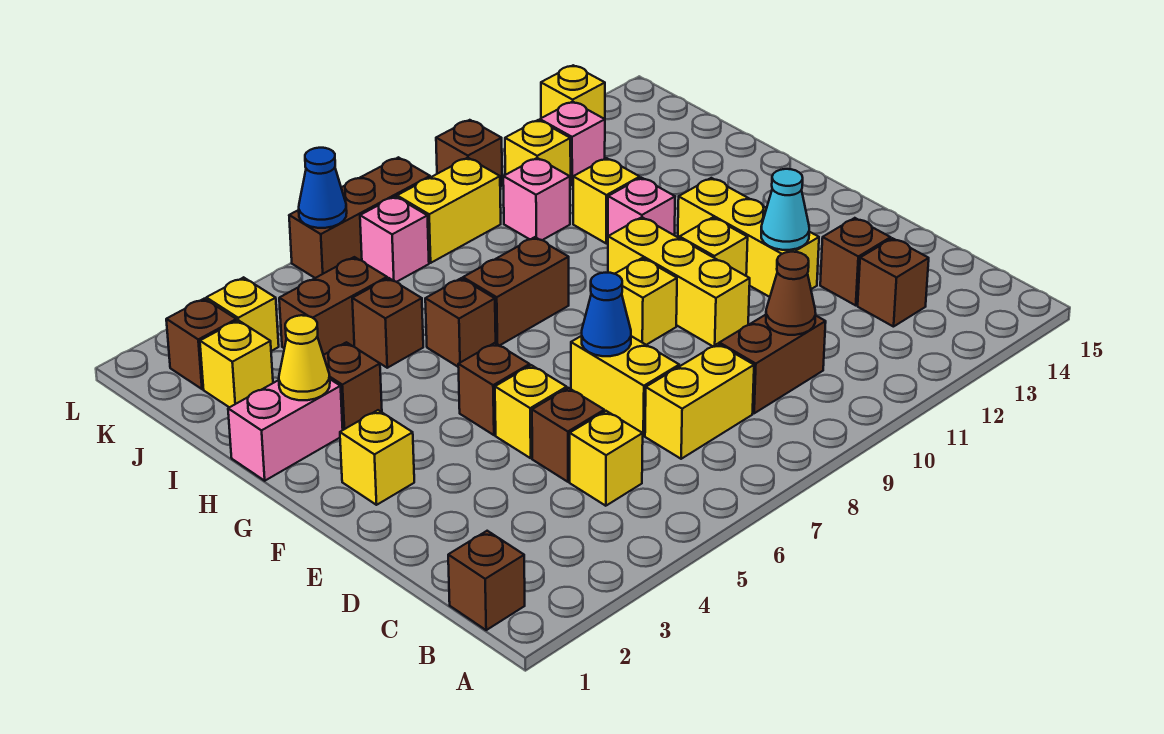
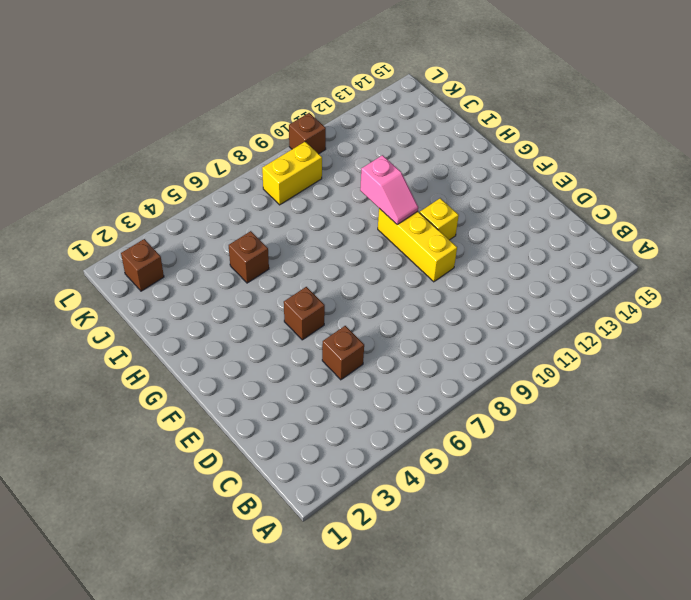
pink 1x2 slope [360,155,418,224] -> none
none -> brown 1x1 brick [448,531,525,630]
none -> yellow 1x1 brick [570,411,643,506]
none -> yellow 1x2 brick [645,344,754,459]
none -> brown 1x2 brick [719,315,826,413]

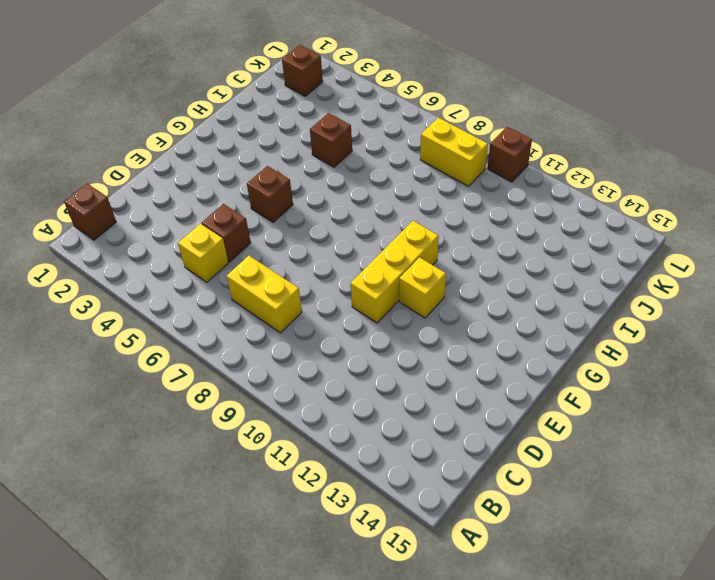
none -> brown 1x2 brick [719,315,826,413]
none -> brown 1x1 brick [858,238,929,327]
none -> yellow 1x2 brick [571,336,679,436]
none -> brown 1x1 brick [820,218,891,305]

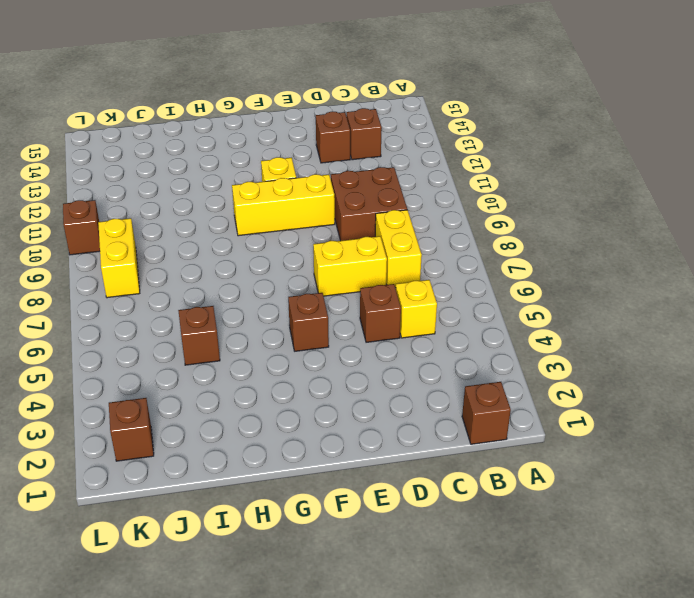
brown 2x2 brick [331,167,407,241] -> brown 1x2 brick [719,315,826,413]
none -> yellow 1x1 brick [495,365,567,458]
none -> yellow 1x3 brick [678,178,819,297]
none -> yellow 1x1 brick [340,410,414,505]
none -> yellow 1x1 brick [615,258,677,345]

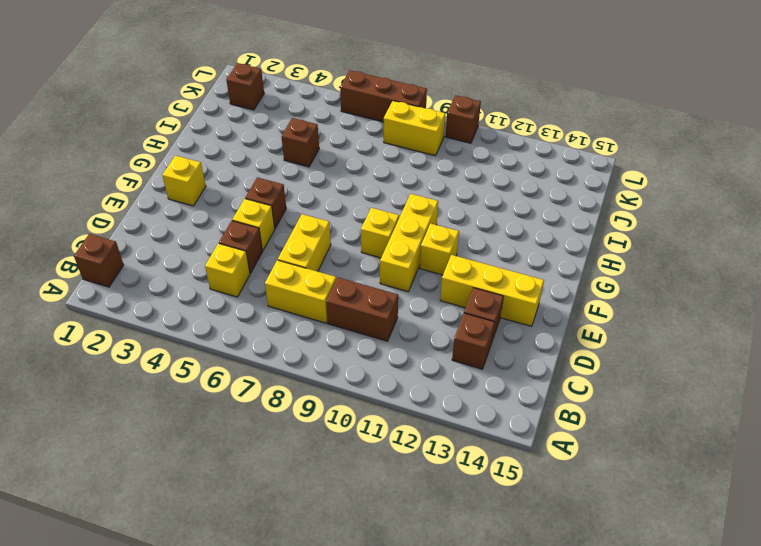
yellow 1x3 brick [440,255,544,326] -> yellow 1x3 brick turned to [678,178,819,297]
none -> pink 1x2 brick [228,379,343,481]
none -> brown 1x1 brick [323,342,382,430]
none -> brown 1x1 brick [425,278,496,367]
none -> brown 1x2 brick [463,237,569,346]

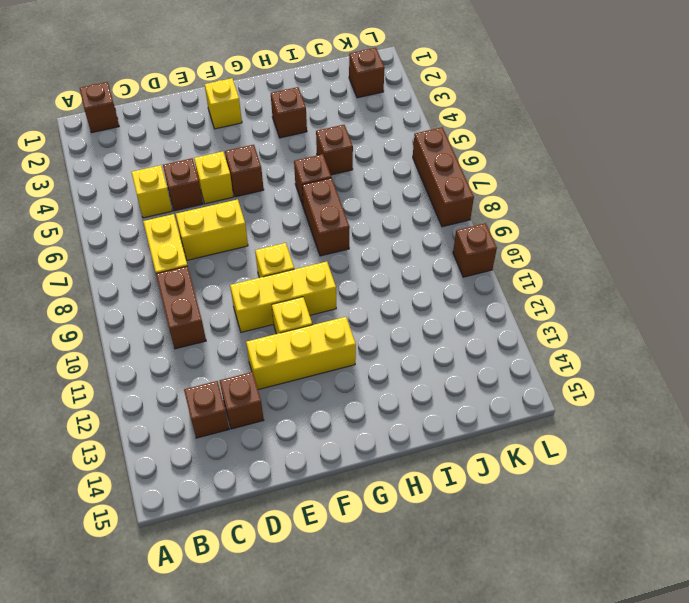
none -> pink 1x2 brick [228,379,343,481]
none -> pink 1x1 brick [608,178,675,236]
none -> yellow 1x1 brick [573,158,640,243]
none -> yellow 1x1 brick [200,320,273,408]

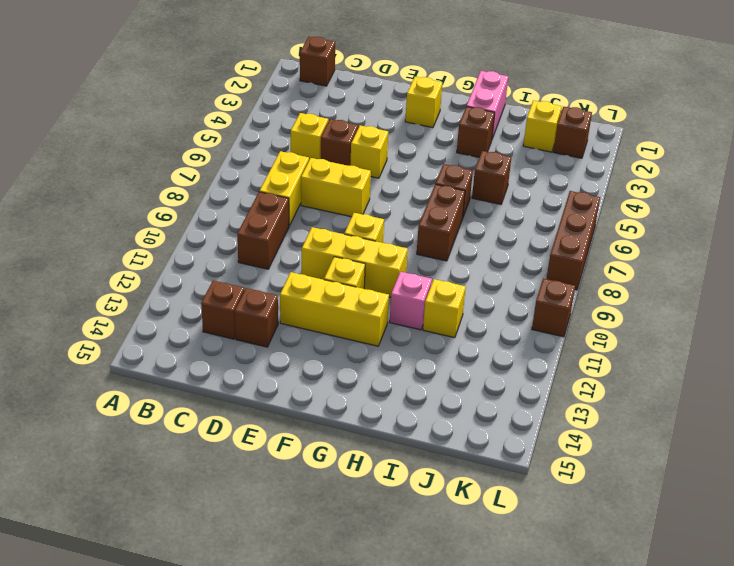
none -> brown 1x1 brick [458,343,530,435]
none -> brown 1x2 brick [279,257,387,355]
none -> pink 1x1 brick [503,158,570,240]
none -> yellow 1x1 brick [206,277,279,351]

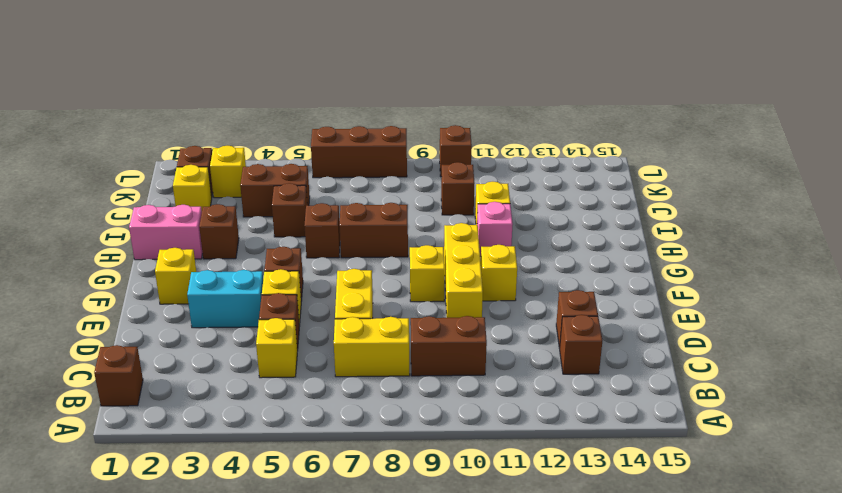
cyan 1x2 brick [187,270,263,328] -> none
brown 1x1 brick [441,162,475,215] -> pink 1x1 brick [503,158,570,240]
none -> yellow 1x3 brick [678,178,819,297]
none -> pink 1x1 brick [360,196,429,282]
none -> yellow 1x2 brick [397,158,501,263]
none -> yellow 1x1 brick [505,120,571,186]

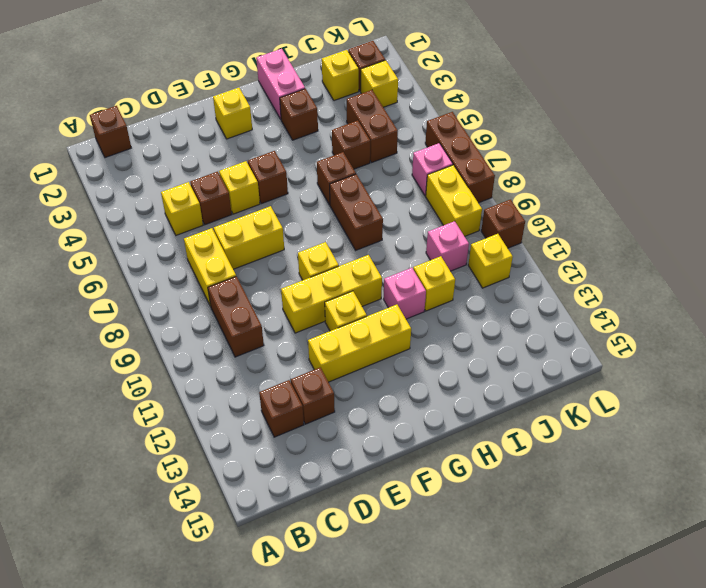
none -> pink 1x1 brick [540,102,605,185]
none -> yellow 1x1 brick [541,65,605,119]
none -> brown 1x1 cone [766,252,816,335]
none -> blue 1x1 cone [582,273,631,356]

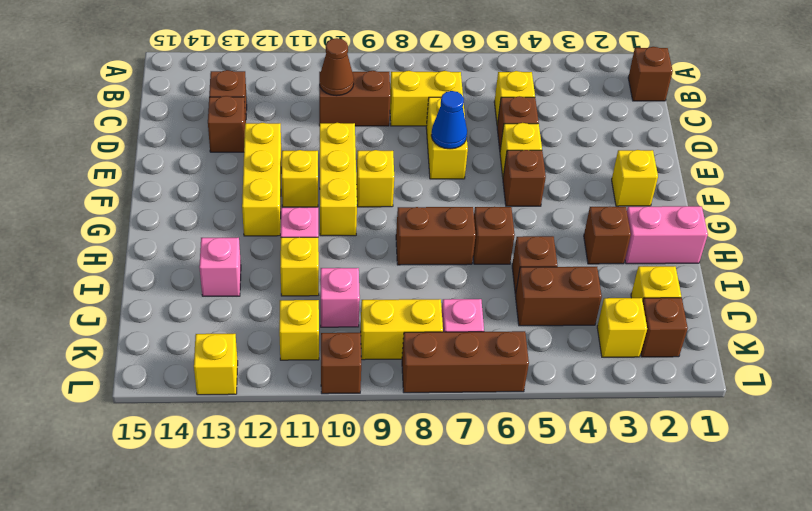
pink 1x1 brick [199,238,241,296] -> pink 1x1 brick moved to [540,102,605,185]
none -> cyan 1x1 cone [761,169,809,250]
none -> yellow 1x1 cone [279,315,330,400]
none -> blue 1x1 cone [299,148,347,228]

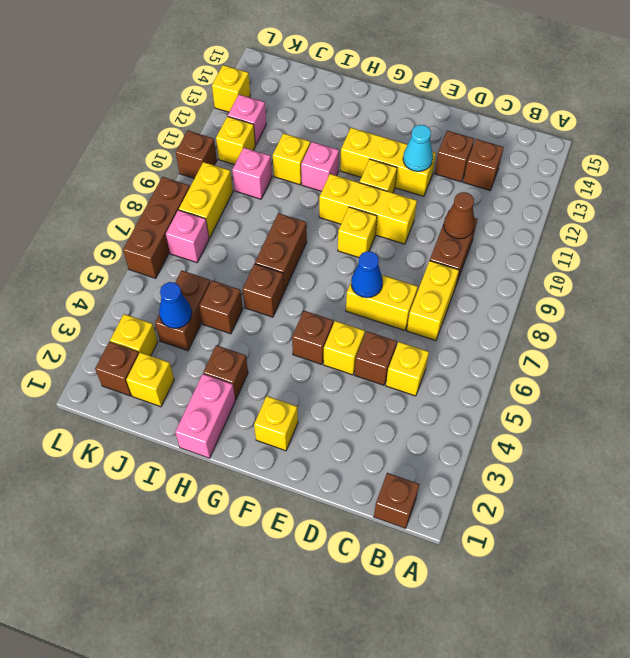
blue 1x1 cone [159,282,192,328] -> blue 1x1 cone moved to [299,148,347,228]
none -> yellow 1x1 cone [279,315,330,400]

